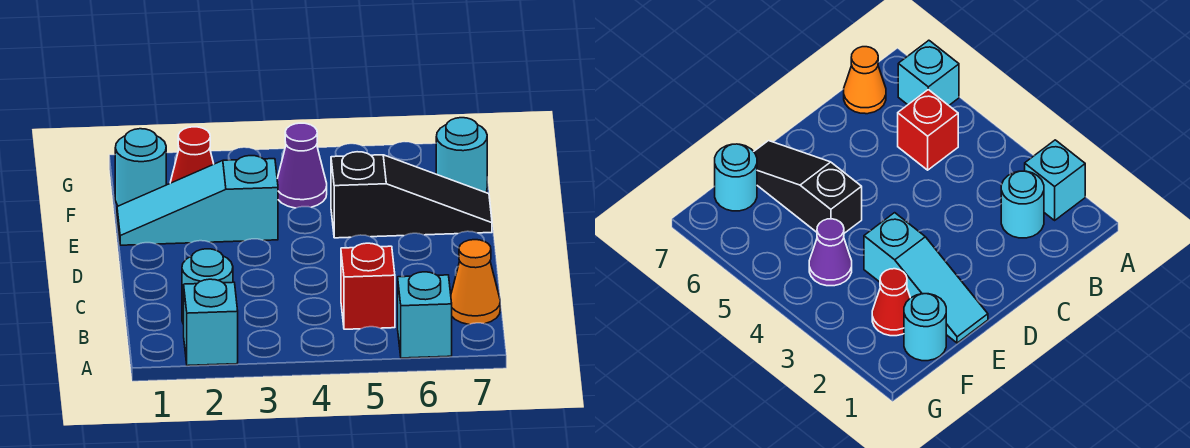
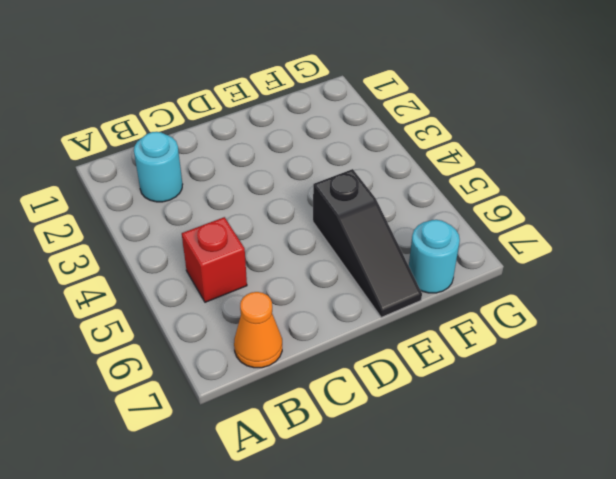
none -> cyan 1x1 brick [184,279,238,366]
none -> cyan 1x1 brick [398,272,452,358]

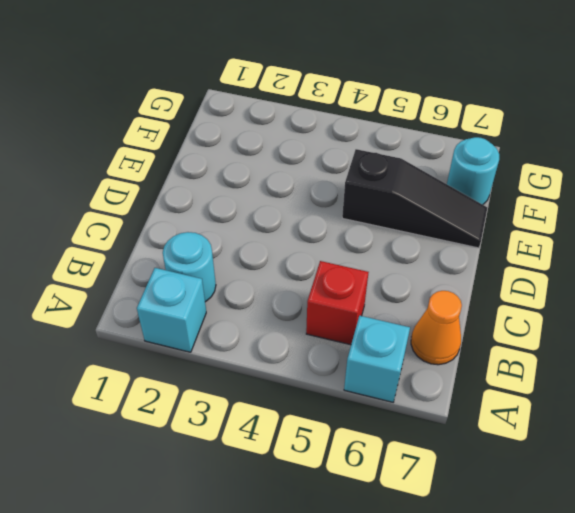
none -> cyan 1x3 slope [117,156,278,245]
none -> cyan 1x1 round brick [115,129,166,206]

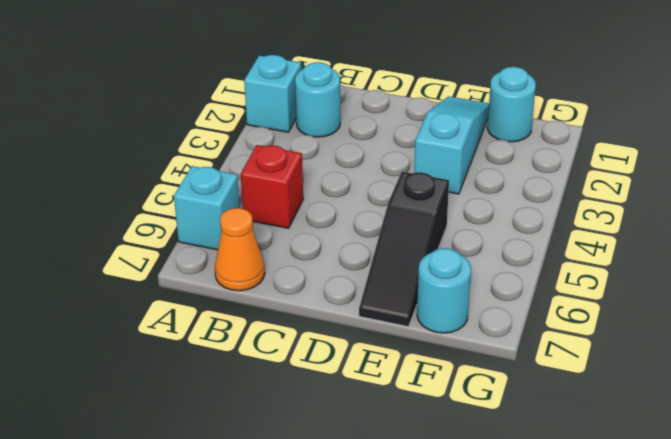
none -> red 1x1 cone [170,127,214,183]
none -> purple 1x1 cone [277,123,327,208]

